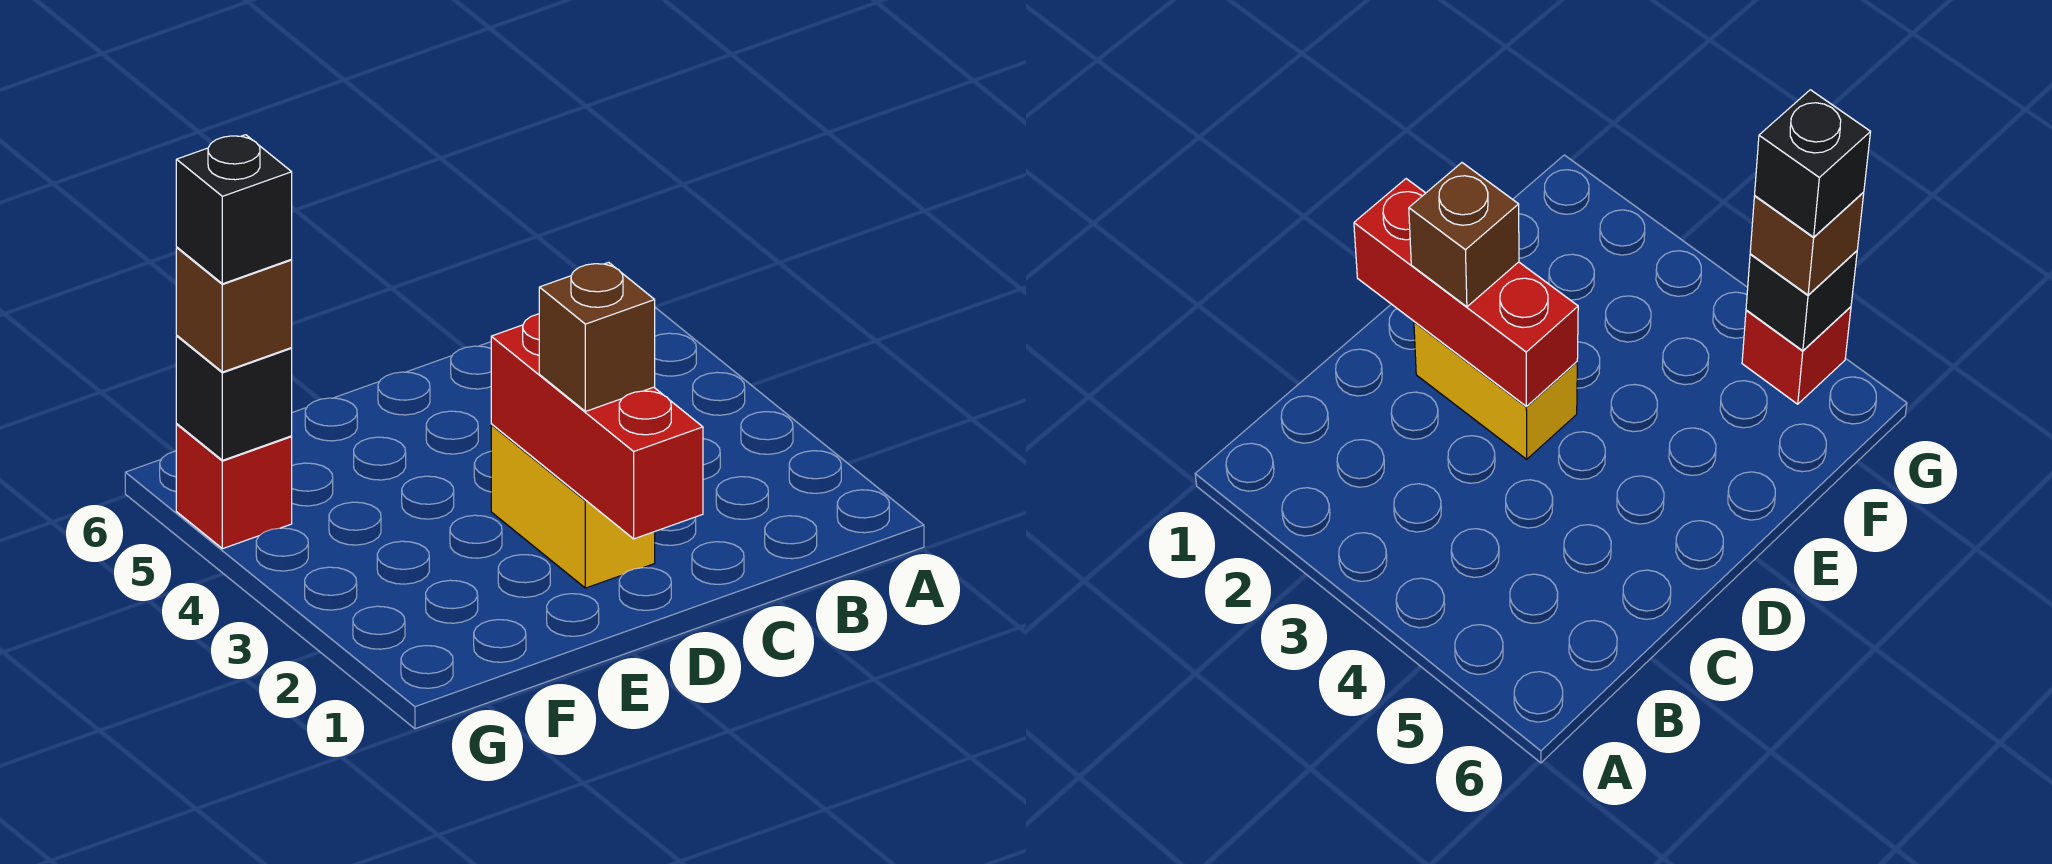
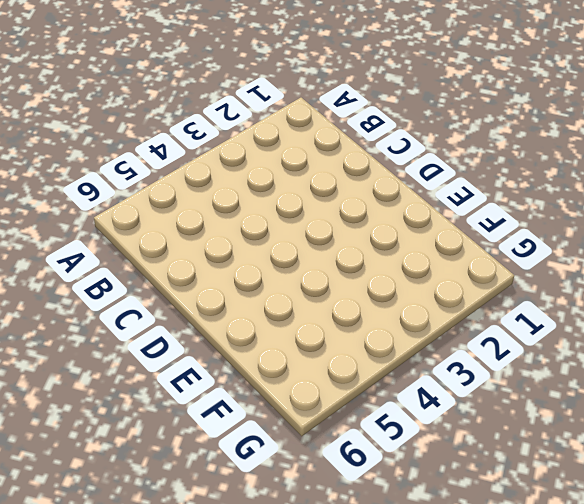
none -> yellow 1x2 brick [491,425,655,588]
none -> red 1x1 brick [176,424,292,549]

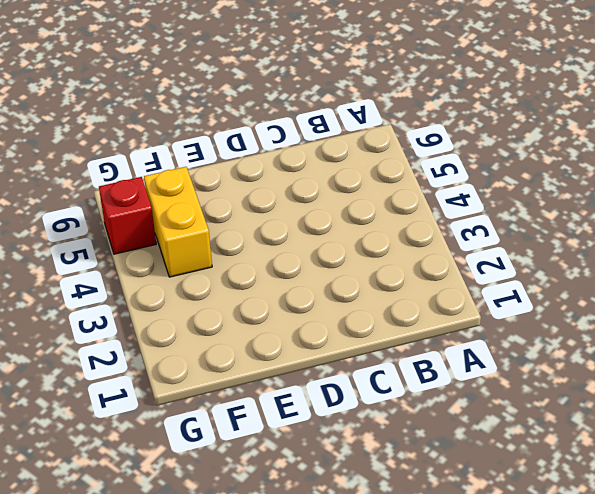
yellow 1x2 brick [144,167,212,277] -> yellow 1x2 brick moved to [491,425,655,588]
none -> red 1x3 brick [491,314,703,539]
none -> black 1x1 brick [176,336,292,460]

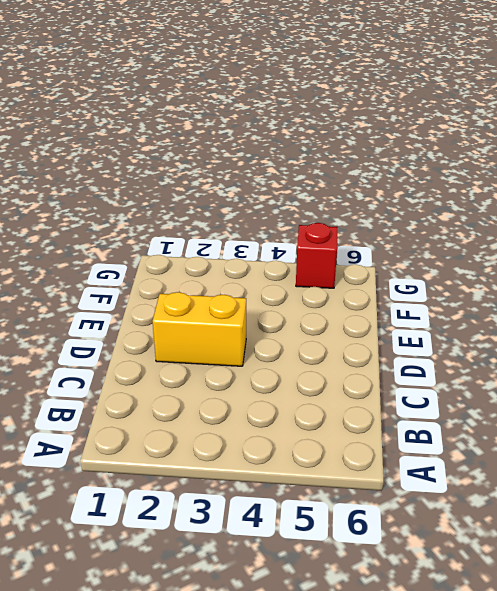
none -> red 1x3 brick [491,314,703,539]
none -> black 1x1 brick [176,336,292,460]

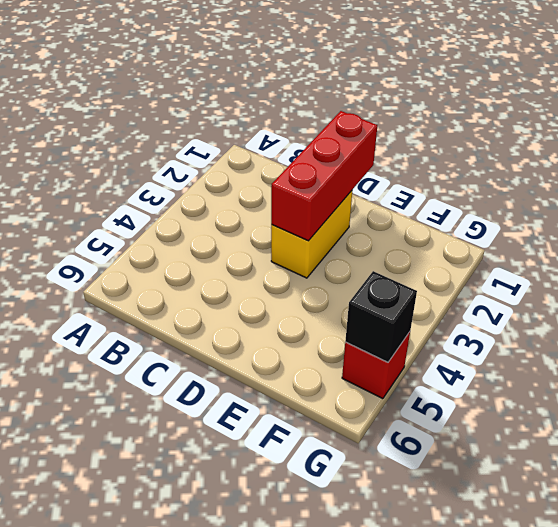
none -> brown 1x1 brick [539,262,655,412]
none -> brown 1x1 brick [176,247,292,372]

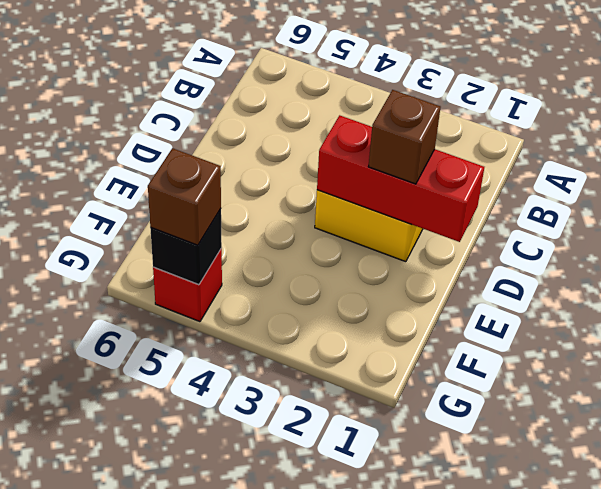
none -> black 1x1 brick [176,135,292,284]

